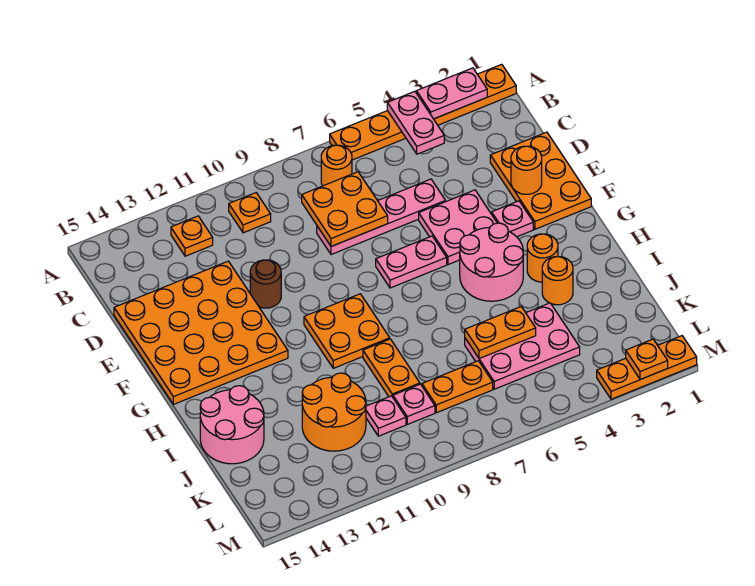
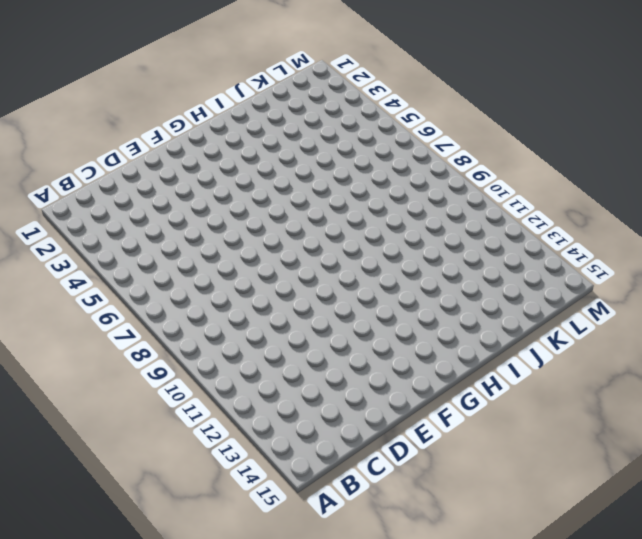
none -> orange 1x6 plate [330,64,516,160]
none -> orange 1x1 round brick [321,145,352,186]
none -> orange 1x1 plate [229,193,271,233]

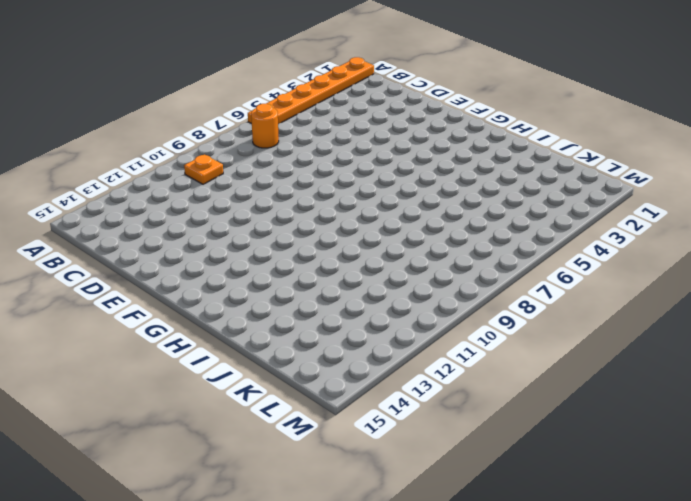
none -> orange 1x1 plate [171,216,213,256]
none -> orange 2x3 plate [490,132,591,229]
none -> pink 1x4 plate [317,179,445,255]

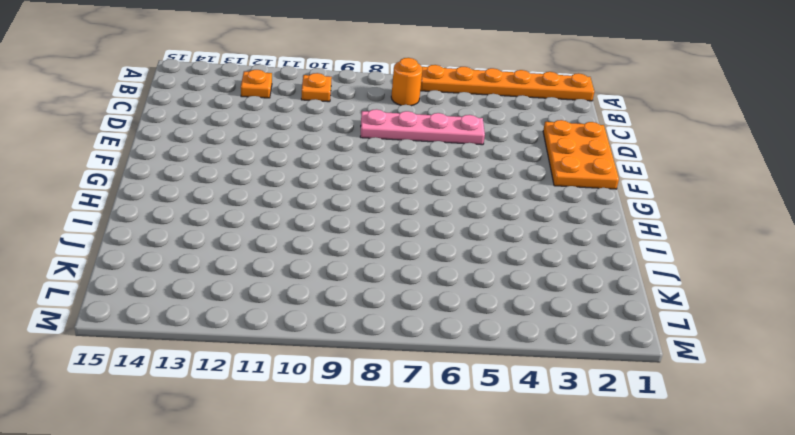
none -> orange 4x4 plate [114,261,288,404]
none -> pink 2x2 plate [419,190,497,265]
none -> brown 1x1 round brick [250,260,281,308]

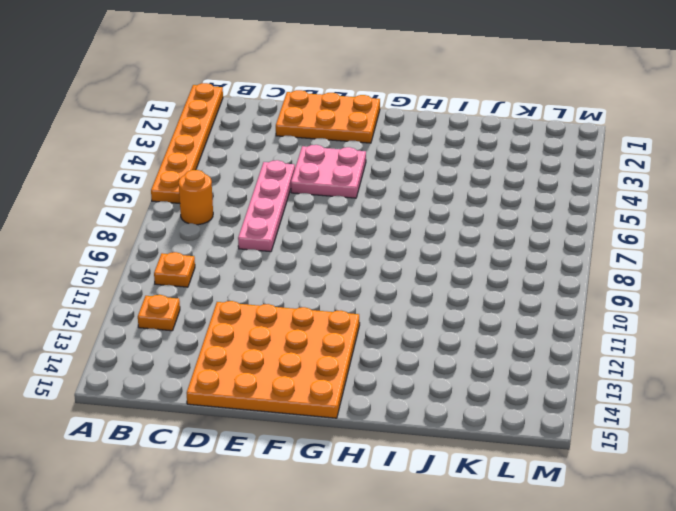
none -> brown 1x1 round brick [250,260,281,308]
none -> pink 1x1 plate [492,201,533,237]
none -> pink 1x2 plate [376,236,447,288]

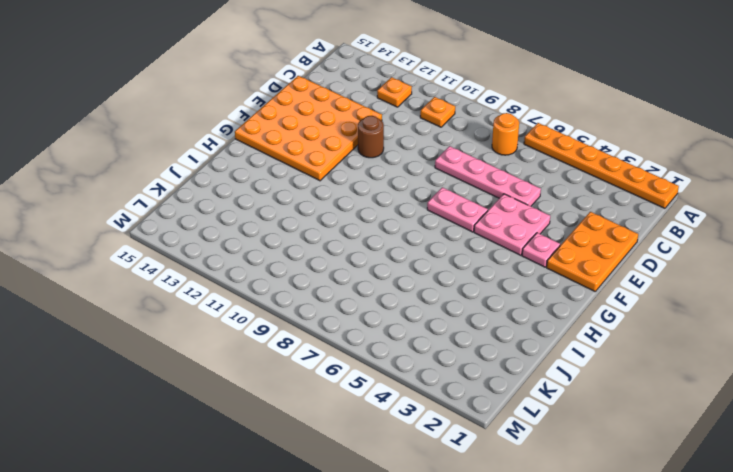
none -> pink 2x2 round brick [460,223,523,301]
none -> orange 2x2 plate [304,294,390,368]
none -> orange 1x1 round brick [527,234,558,282]

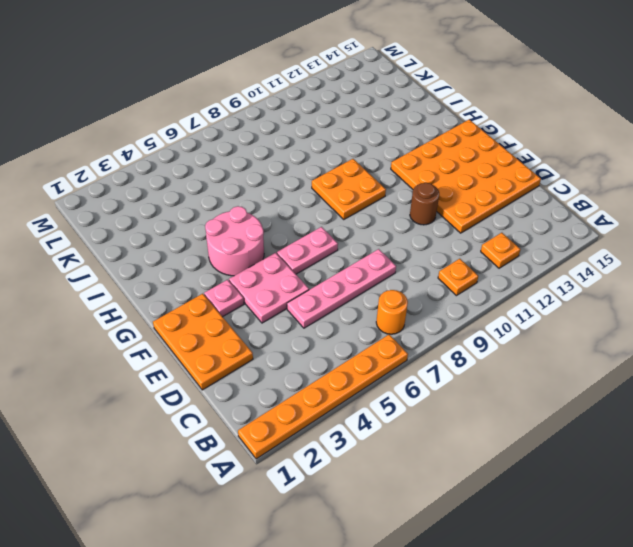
none -> orange 1x1 round brick [527,234,558,282]
none -> orange 1x1 round brick [542,257,573,305]
none -> orange 1x2 plate [363,339,420,397]

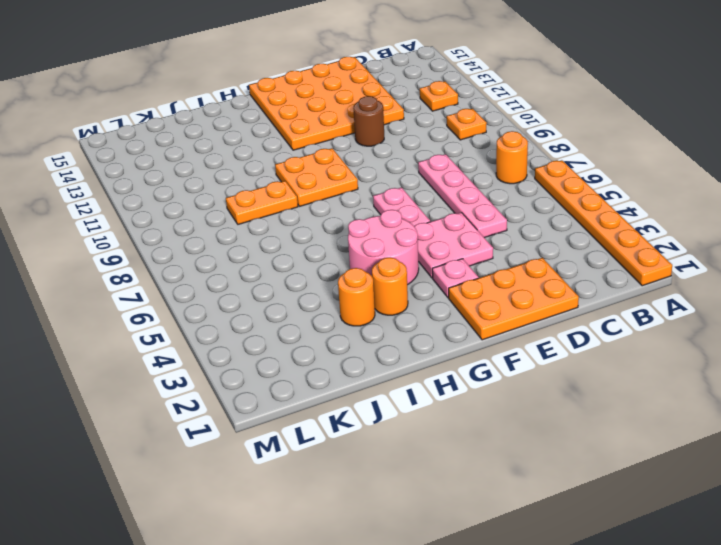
none -> pink 2x2 round brick [200,386,264,464]
none -> pink 2x3 plate [465,303,580,389]
none -> orange 2x2 round brick [302,373,366,451]

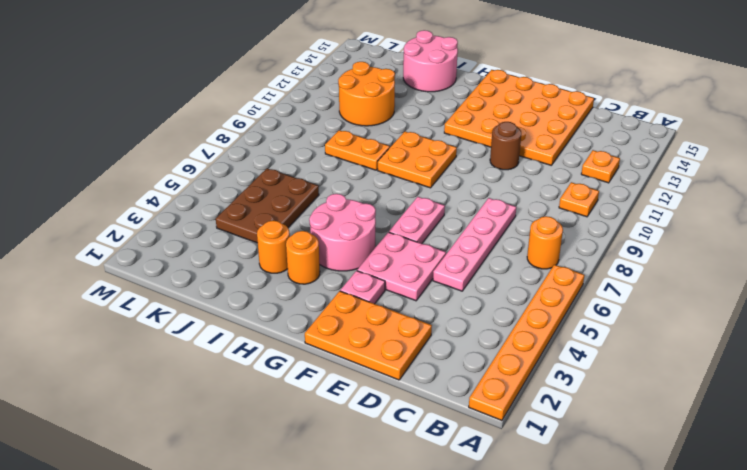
brown 2x3 plate [216,168,319,243] -> pink 2x3 plate [465,303,580,389]
none -> orange 1x2 plate [422,361,493,413]
none -> pink 1x1 plate [393,384,435,424]
none -> pink 1x1 plate [366,396,406,436]

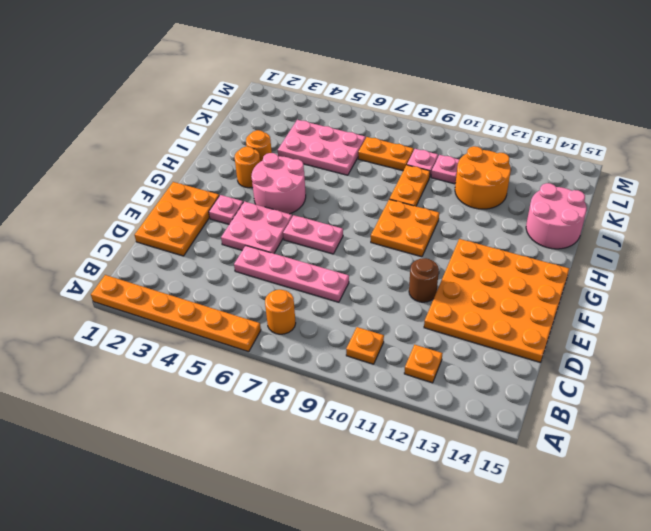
none -> orange 1x3 plate [597,336,697,399]
none -> pink 1x2 plate [416,68,487,119]
none -> pink 1x2 plate [387,91,444,154]

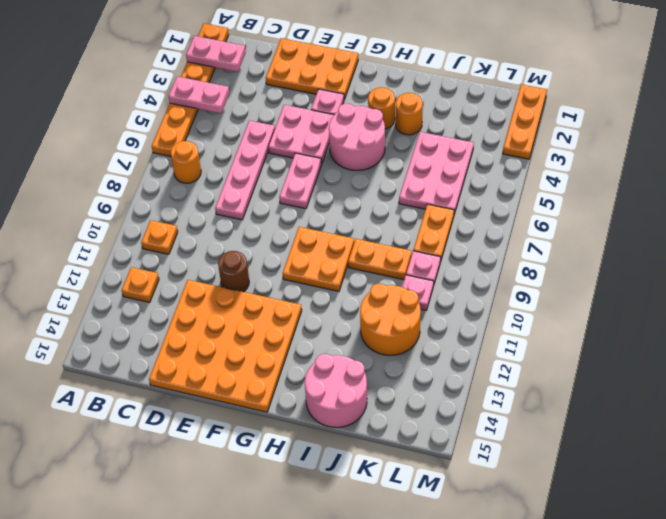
pink 1x2 plate [186,36,246,72] -> pink 1x2 plate turned to [416,68,487,119]
none -> orange 2x2 plate [302,172,388,246]
none -> orange 1x1 round brick [511,146,542,194]
none -> orange 1x2 plate [465,307,536,359]

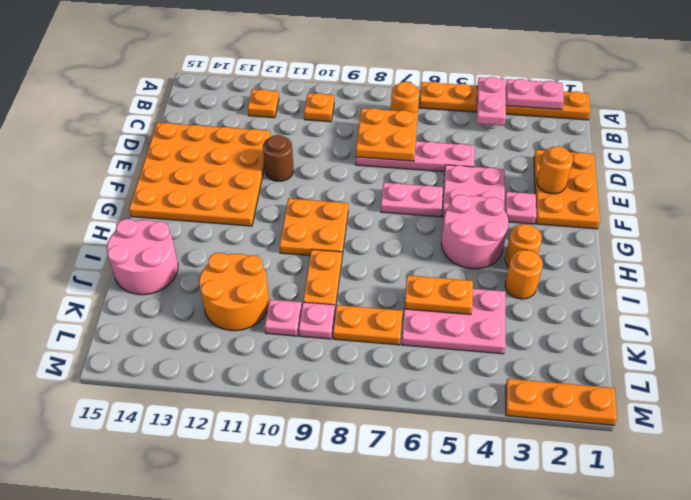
none -> orange 1x1 plate [626,339,668,380]

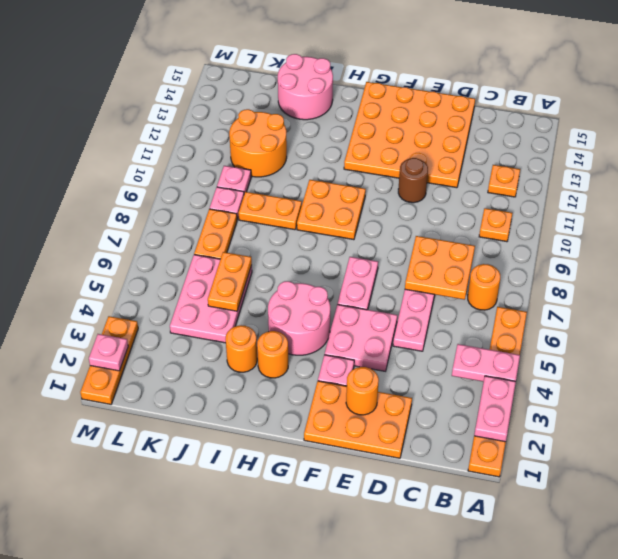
pink 1x1 plate [89,334,128,371] -> orange 1x1 plate [626,339,668,380]

